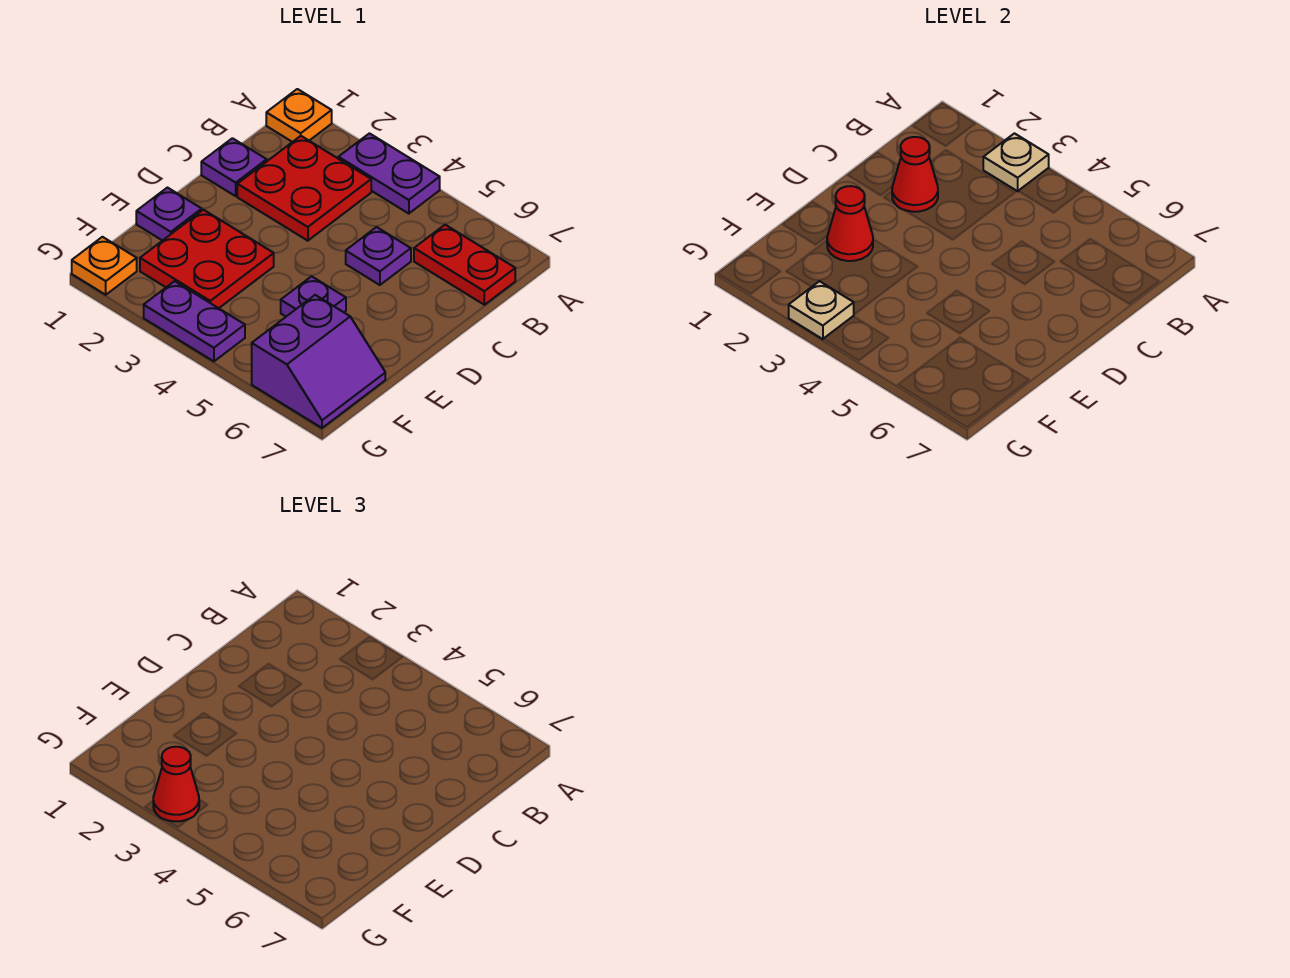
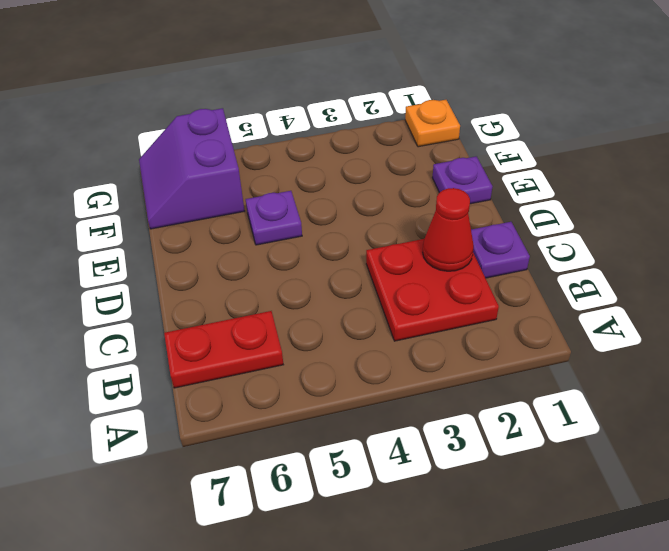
none -> orange 1x1 plate [266,89,332,142]
none -> purple 1x2 plate [338,133,440,214]
none -> purple 1x1 plate [346,227,411,285]

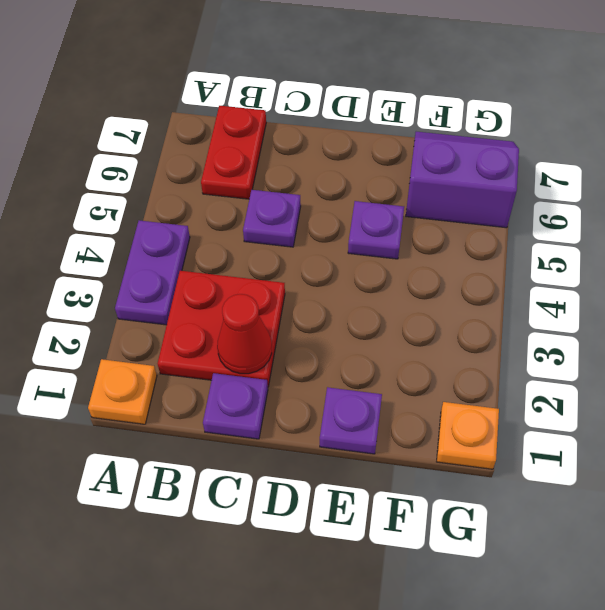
none -> red 2x2 plate [140,210,274,308]
none -> purple 1x2 plate [144,281,245,361]
none -> tan 1x1 plate [983,133,1049,191]

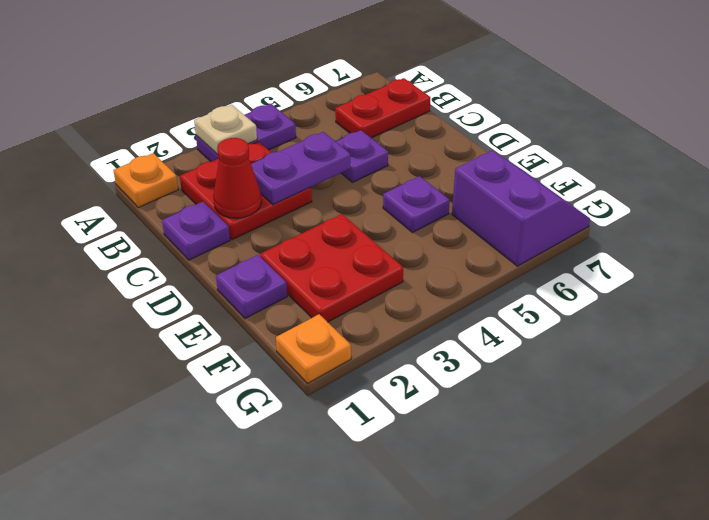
purple 1x2 plate [251,132,351,205] -> purple 1x2 plate moved to [144,281,245,361]
none -> red 1x1 cone [827,186,873,261]
none -> tan 1x1 plate [789,281,854,339]
none -> red 1x1 cone [153,747,199,821]

